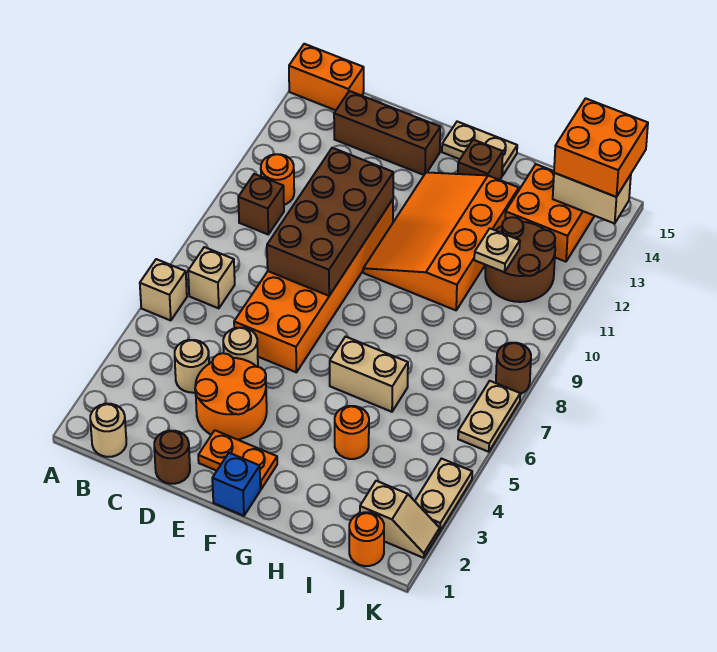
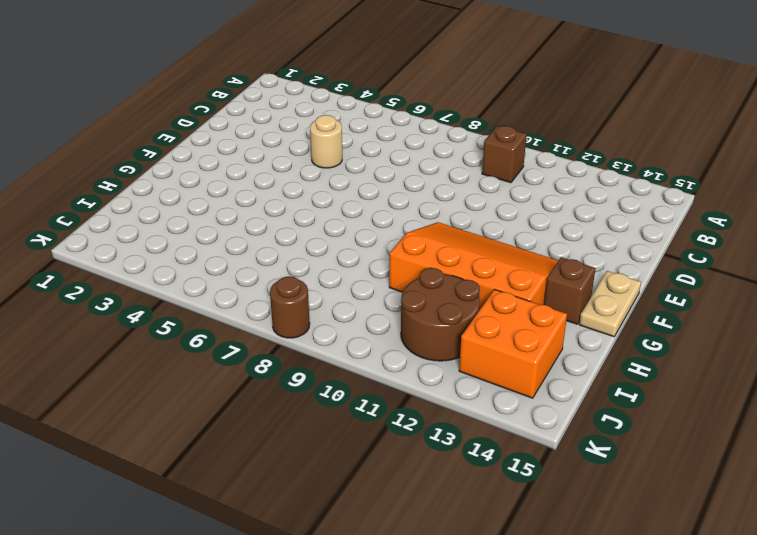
none -> tan 1x1 brick [140,259,187,321]
none -> orange 1x2 brick [289,44,364,110]
none -> tan 1x1 round brick [90,404,126,457]
none -> tan 1x1 brick [188,247,235,308]

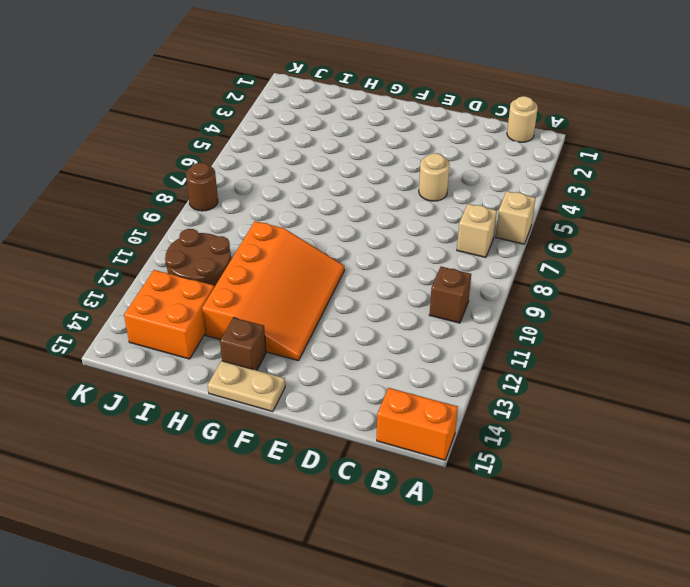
none -> orange 1x1 round brick [261,154,294,205]
none -> tan 1x1 round brick [175,340,209,393]
none -> brown 1x3 brick [334,91,440,175]
none -> brown 1x1 round brick [154,431,190,484]

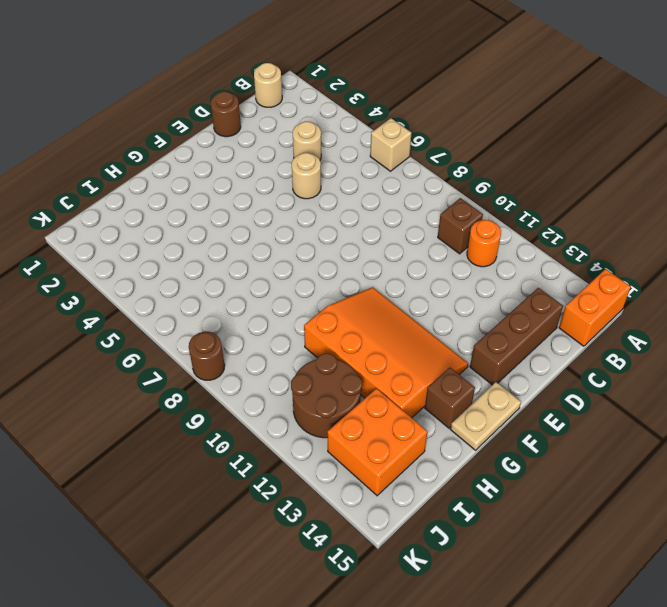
none -> tan 1x1 brick [188,247,235,308]
none -> orange 2x2 round brick [195,353,267,439]
none -> orange 2x6 brick [234,200,393,372]
none -> orange 1x2 plate [198,430,277,489]

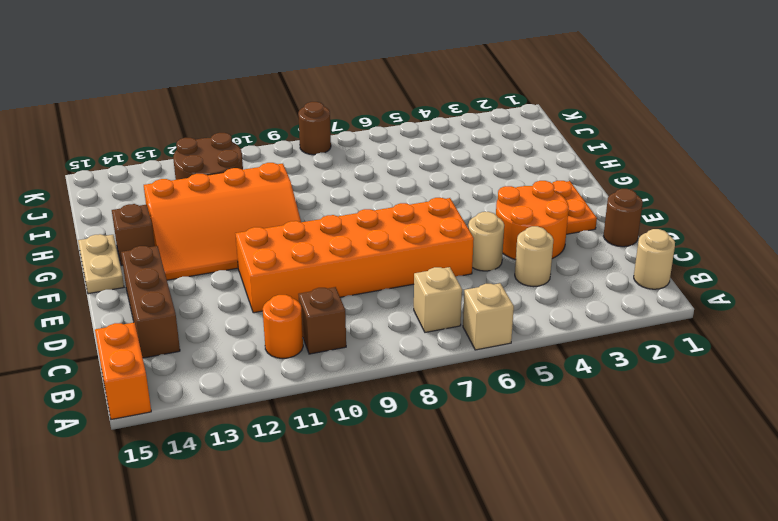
none -> blue 1x1 brick [212,453,260,516]
none -> tan 1x2 brick [330,337,408,412]
none -> orange 1x1 round brick [335,406,369,459]
none -> orange 2x2 brick [505,164,594,262]

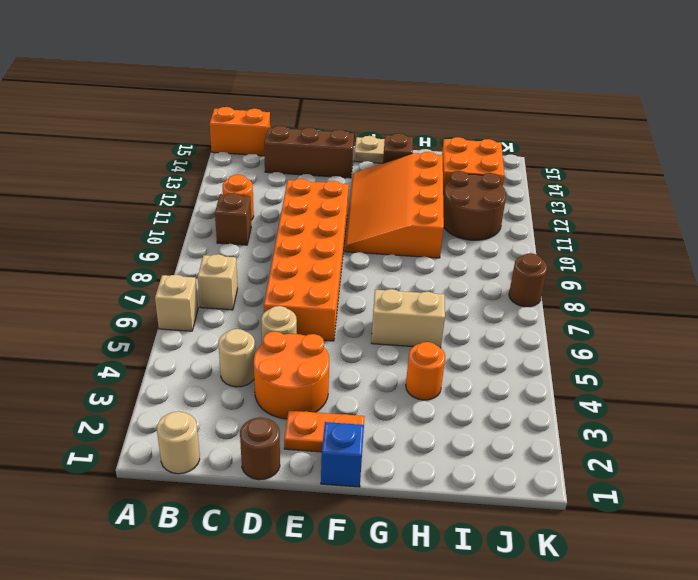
none -> orange 1x1 round brick [349,512,384,566]
none -> tan 1x2 slope [360,481,440,558]
none -> tan 1x2 plate [415,459,472,531]
none -> tan 1x2 plate [458,381,520,452]

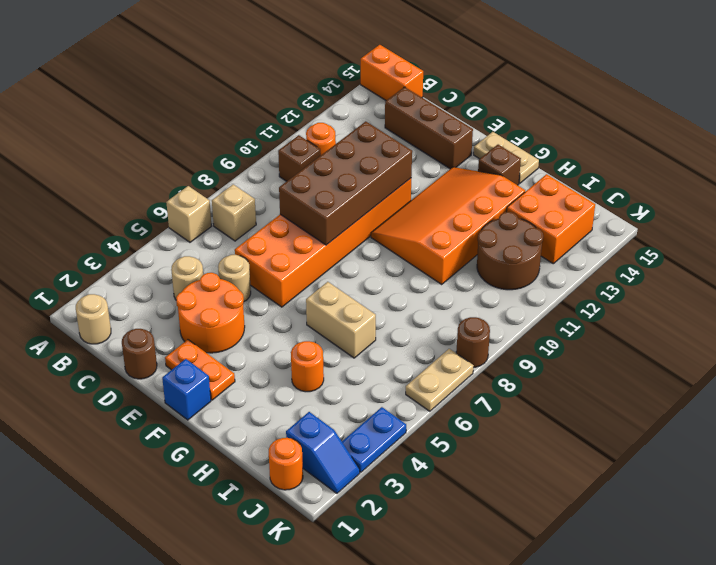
blue 1x2 slope [286,412,360,493] -> tan 1x2 slope [360,481,440,558]
blue 1x2 plate [342,407,406,472] -> tan 1x2 plate [415,459,472,531]
none -> tan 1x1 plate [474,228,520,272]
none -> tan 1x2 brick [553,173,631,223]
none -> orange 2x2 brick [554,98,648,197]

